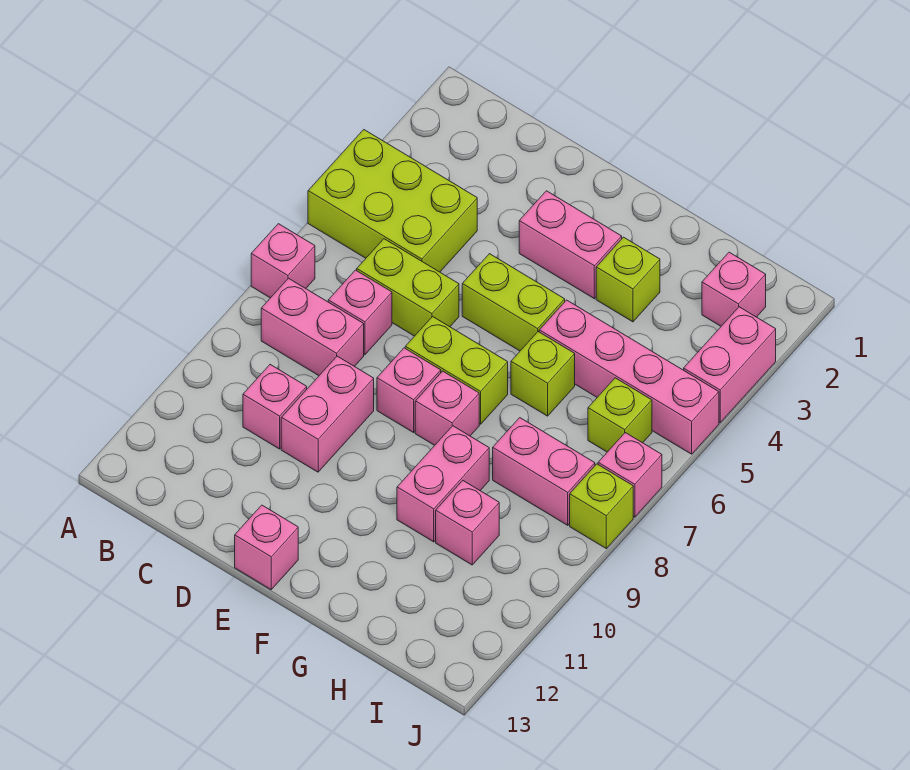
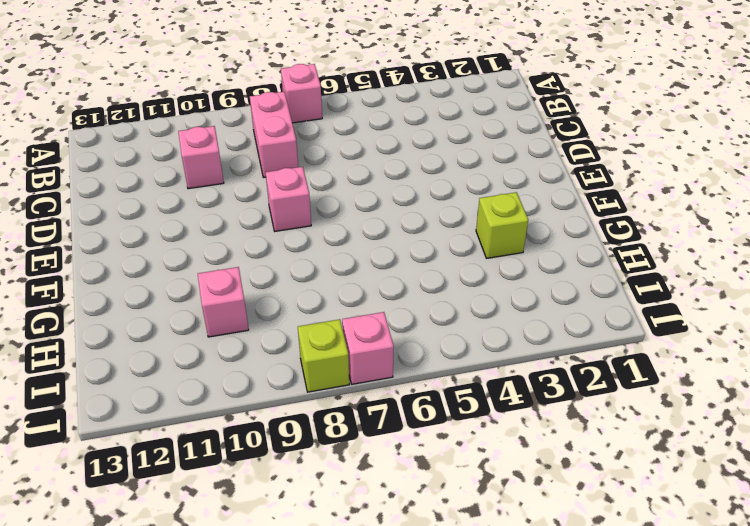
none -> lime 2x3 brick [308,130,477,272]
none -> lime 1x2 brick [357,239,459,336]
none -> pink 1x1 brick [328,270,392,355]

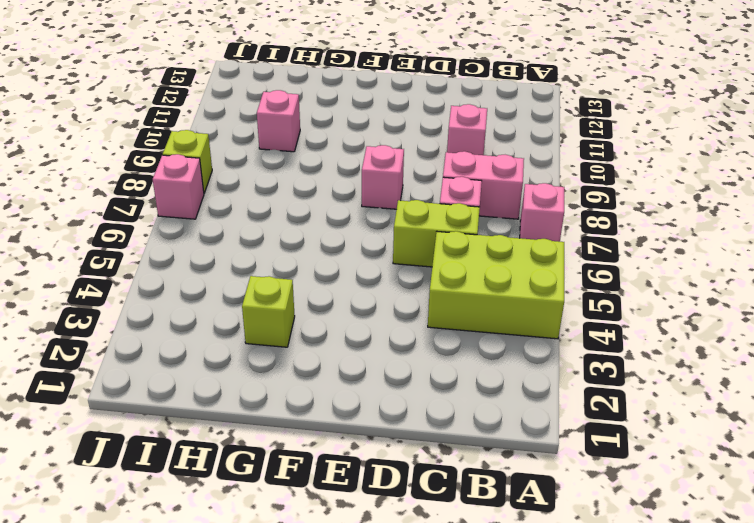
none -> pink 1x2 brick [281,356,374,472]
none -> pink 1x2 brick [519,191,622,299]
none -> lime 1x2 brick [462,254,565,351]

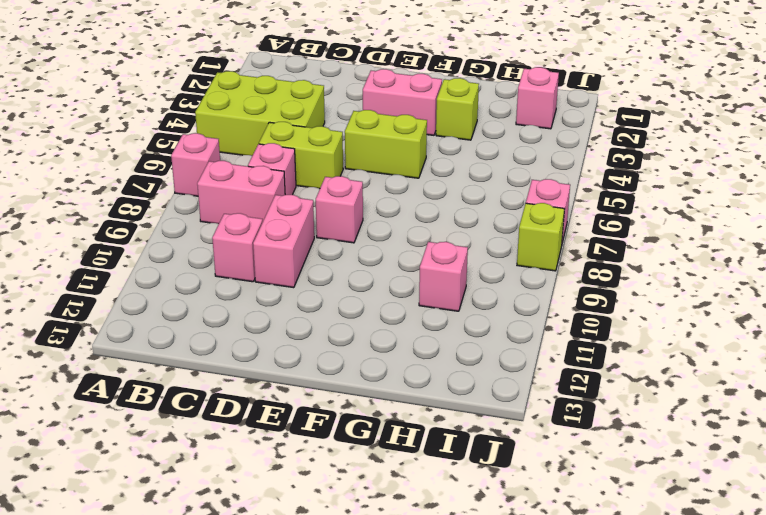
none -> lime 1x2 brick [405,317,508,424]
none -> pink 1x1 brick [235,505,298,589]
none -> pink 1x1 brick [415,371,479,445]

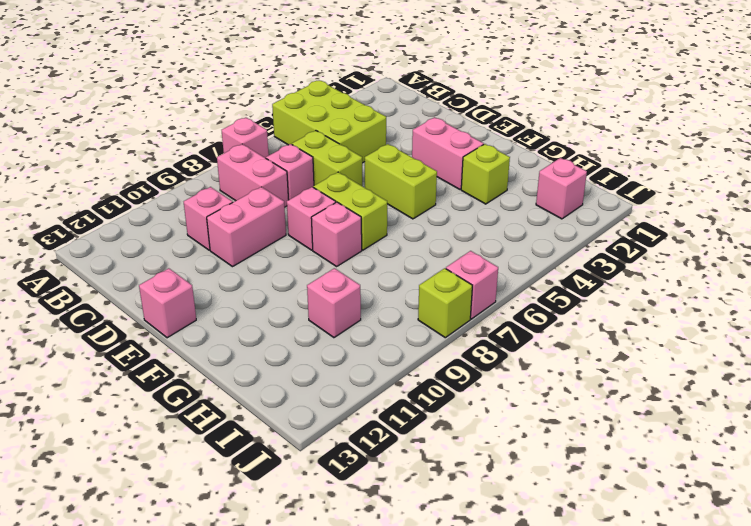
none -> pink 1x4 brick [539,300,719,454]
none -> lime 1x1 brick [511,332,575,416]
none -> pink 1x2 brick [397,426,489,542]

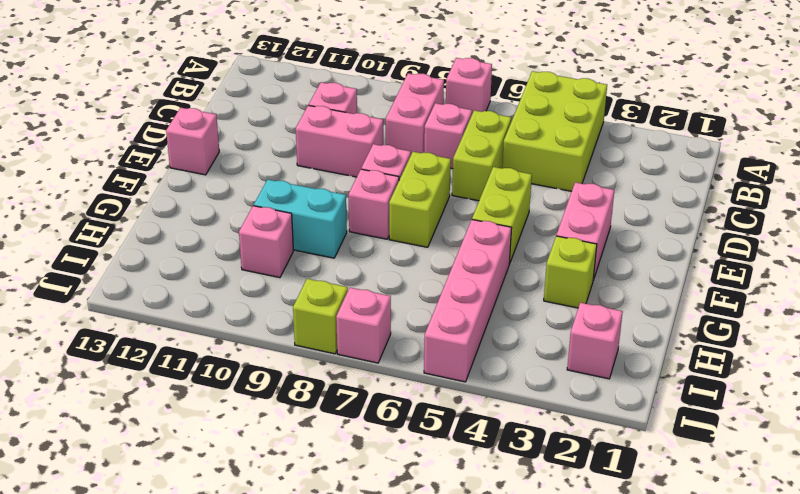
cyan 1x2 brick [254,180,347,258] -> pink 1x2 brick [397,426,489,542]
none -> lime 1x1 brick [511,332,575,416]
none -> pink 1x2 brick [493,418,595,525]
none -> lime 1x1 brick [588,378,652,452]

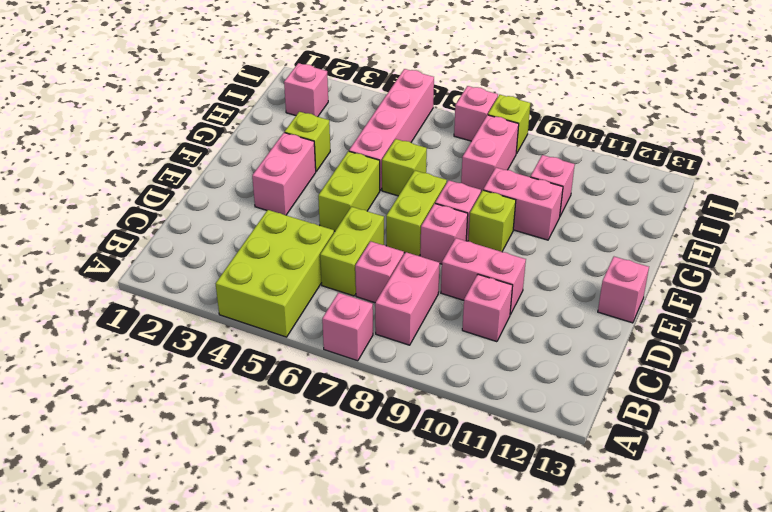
lime 1x1 brick [468,190,516,252] -> lime 1x1 brick moved to [588,378,652,452]
none -> pink 1x2 brick [684,307,776,423]

